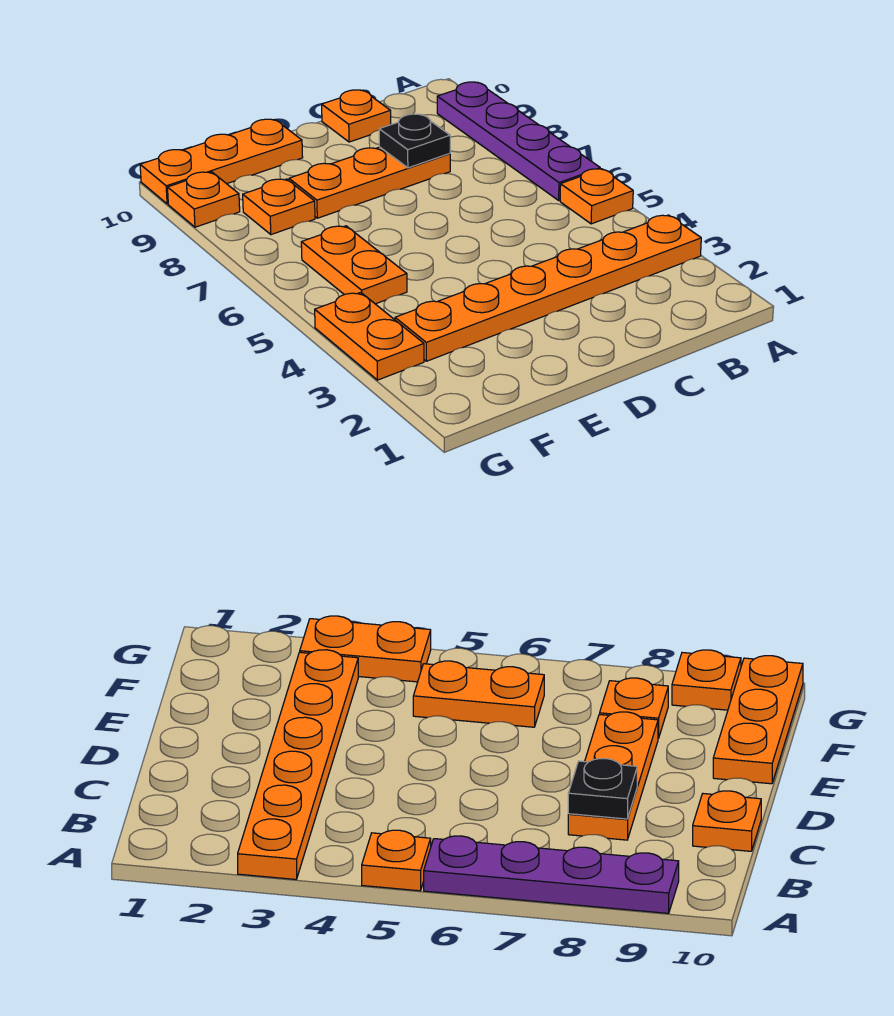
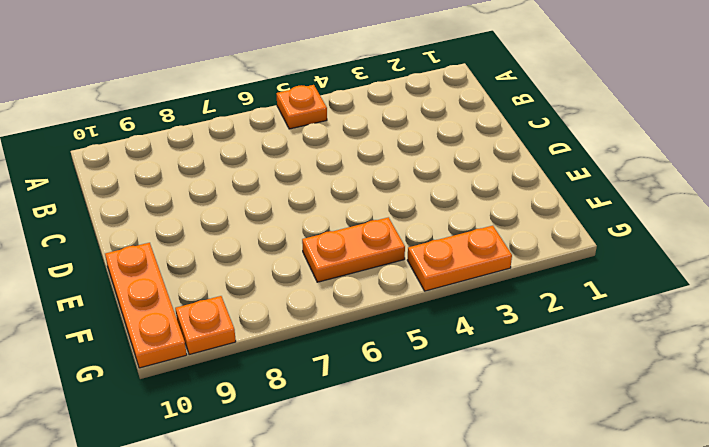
none -> orange 1x6 plate [395,215,701,361]
none -> purple 1x4 plate [437,82,600,200]

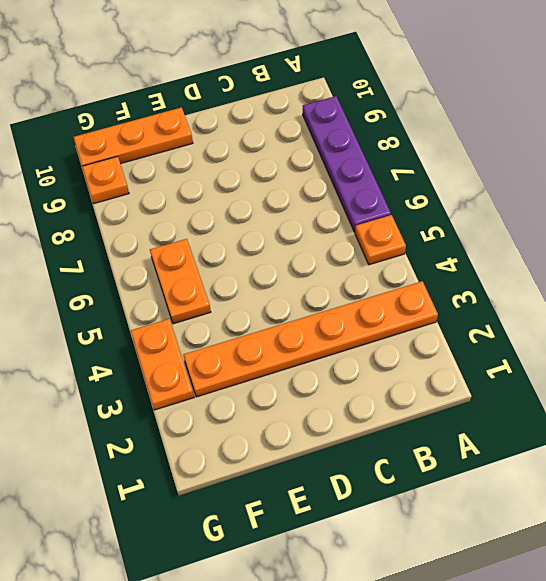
none -> orange 1x3 plate [289,147,450,218]
none -> orange 1x1 plate [322,90,391,142]

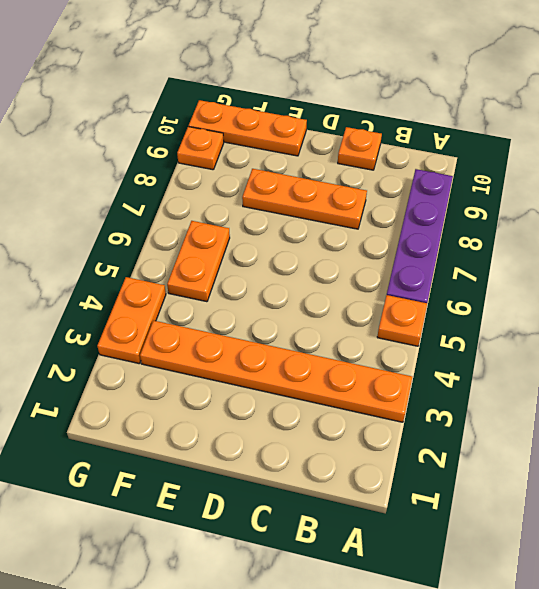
none -> orange 1x1 plate [243,179,315,235]
none -> black 1x1 plate [379,114,450,168]

